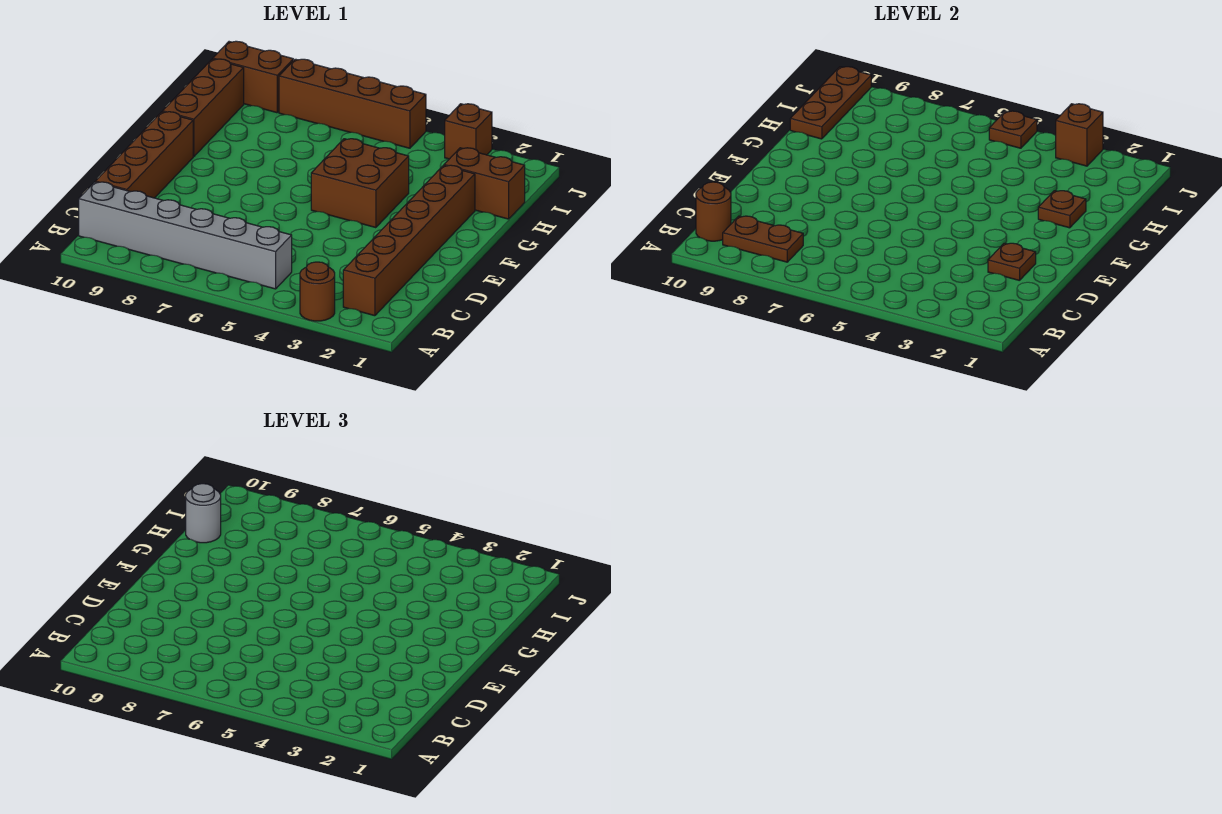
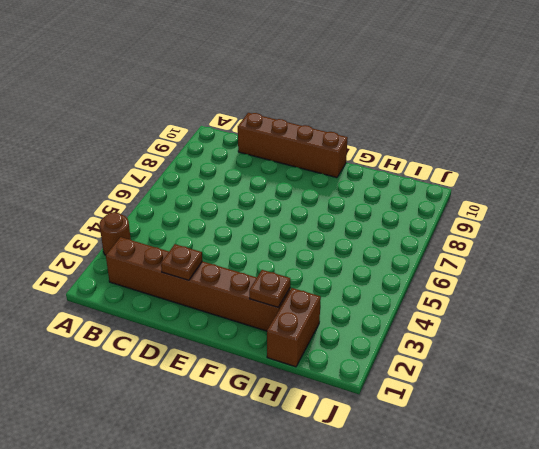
none -> grey 1x6 brick [79,182,292,289]
none -> brown 2x2 brick [311,139,409,228]
none -> brown 1x3 brick [163,59,244,156]

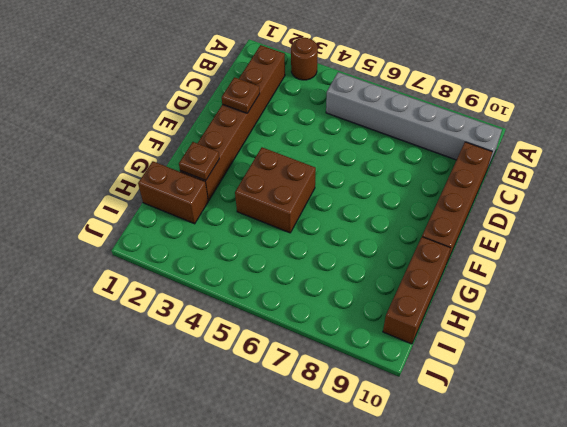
none -> brown 1x1 brick [445,104,492,159]
none -> brown 1x4 brick [279,59,426,148]
none -> brown 1x2 brick [213,41,293,113]

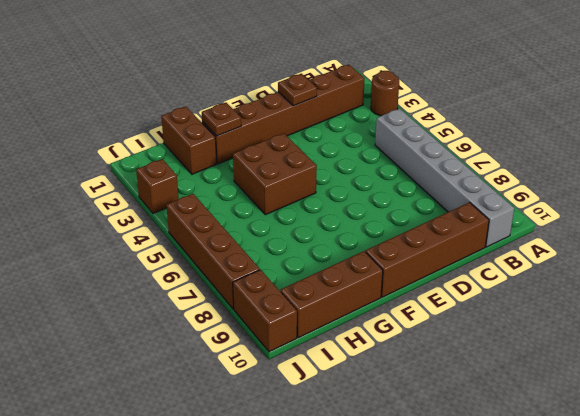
none -> brown 1x2 plate [723,216,803,262]
none -> brown 1x1 round brick [696,182,731,241]
none -> brown 1x3 plate [790,67,871,139]

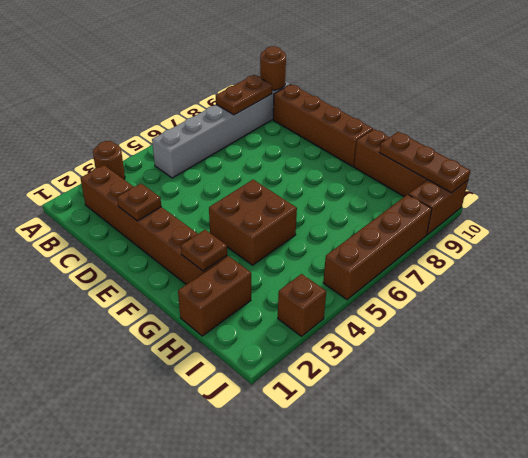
none -> brown 1x1 brick [1056,104,1103,166]
none -> brown 1x1 plate [989,111,1037,148]
none -> grey 1x1 round brick [186,484,221,543]

